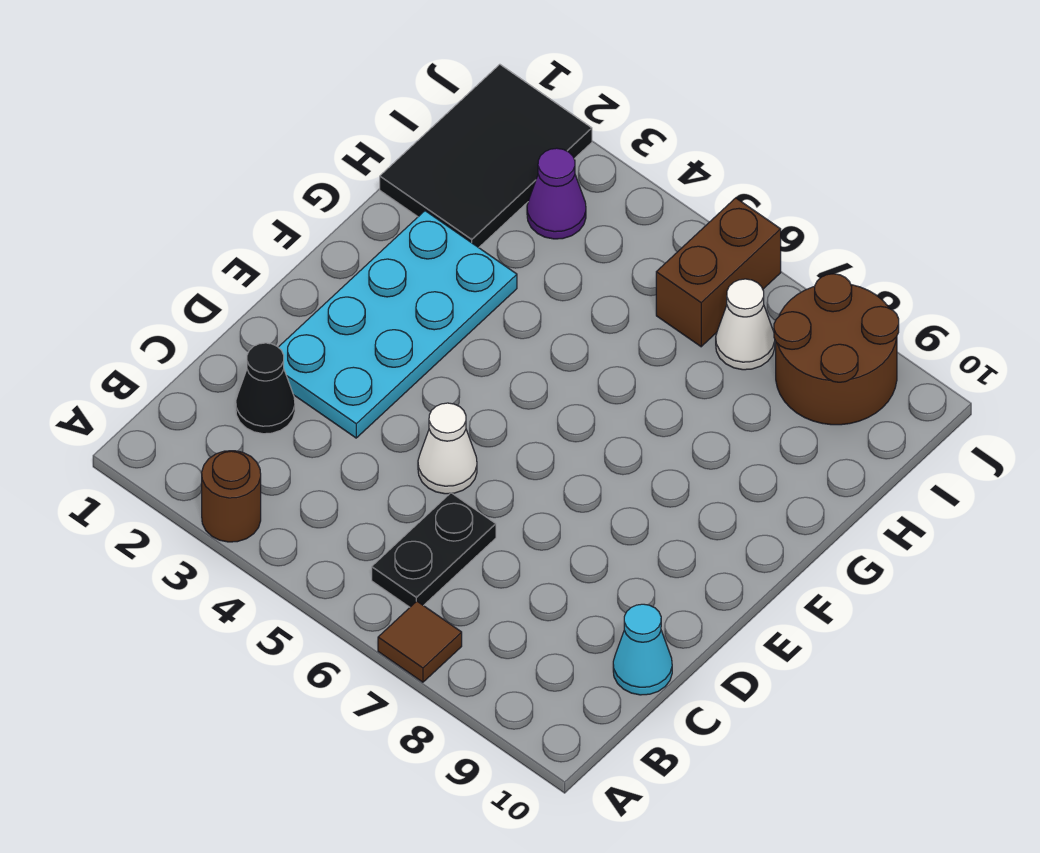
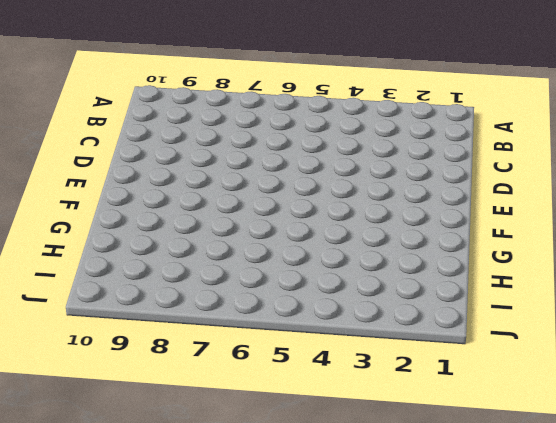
none -> brown 1x1 round brick [202,451,261,542]
none -> brown 1x1 tile [378,601,462,682]
none -> black 1x2 plate [372,493,496,607]

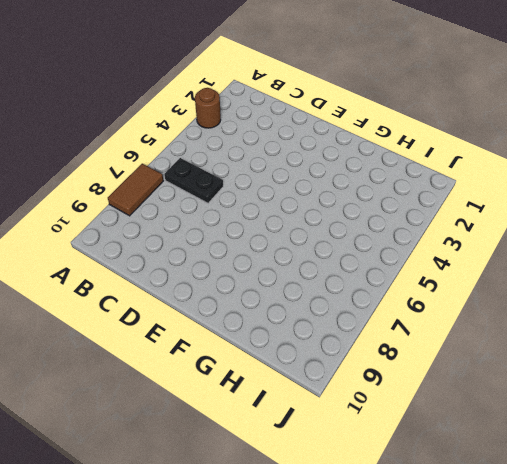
brown 1x2 tile [108,164,163,216] -> brown 1x1 tile [378,601,462,682]
none -> black 1x1 cone [236,343,295,434]
none -> cyan 1x1 cone [613,604,672,695]
none -> cyan 2x4 plate [278,211,517,438]

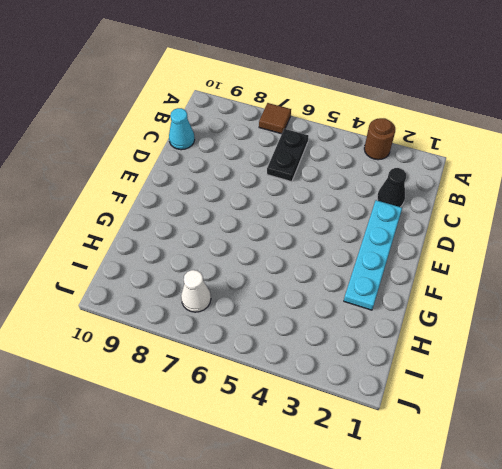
cyan 1x4 plate [344,200,402,310] -> cyan 2x4 plate [278,211,517,438]
none -> white 1x1 cone [418,403,477,494]
none -> black 2x3 tile [380,64,592,248]
none -> purple 1x1 cone [527,148,586,239]

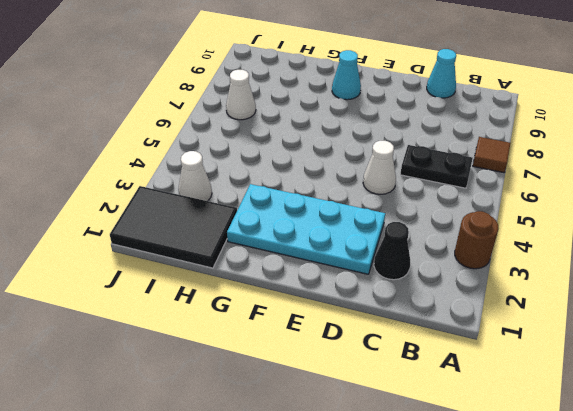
cyan 1x1 cone [332,50,361,100] -> none
white 1x1 cone [179,151,212,201] -> purple 1x1 cone [527,148,586,239]
none -> brown 1x2 brick [656,198,781,347]
none -> brown 2x2 round brick [774,274,899,425]

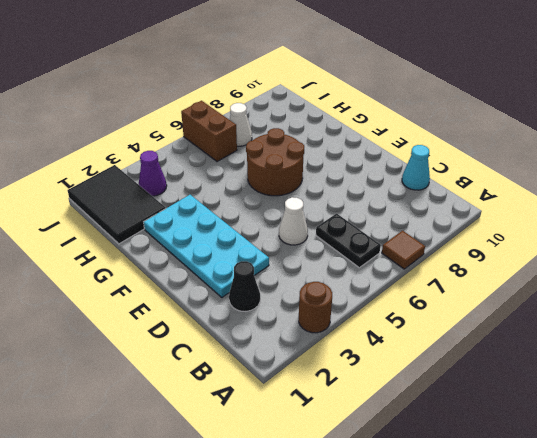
brown 2x2 round brick [246,128,304,196] -> brown 2x2 round brick moved to [774,274,899,425]

